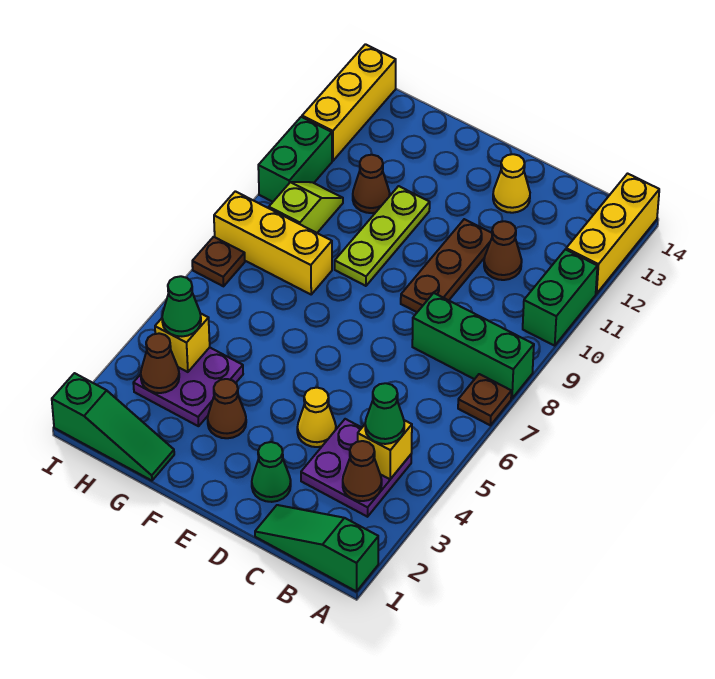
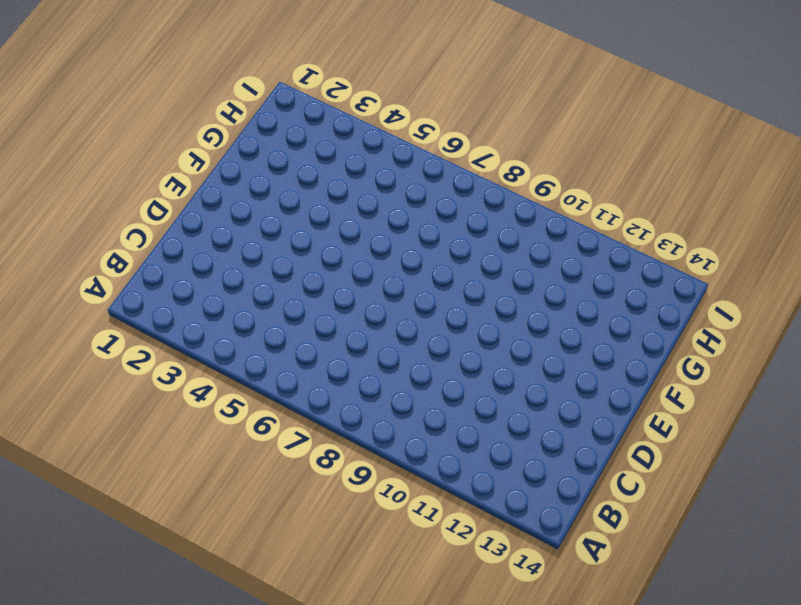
none -> green 1x3 slope [255,505,378,592]
none -> brown 1x1 plate [458,374,511,425]
none -> green 1x3 brick [412,293,534,398]

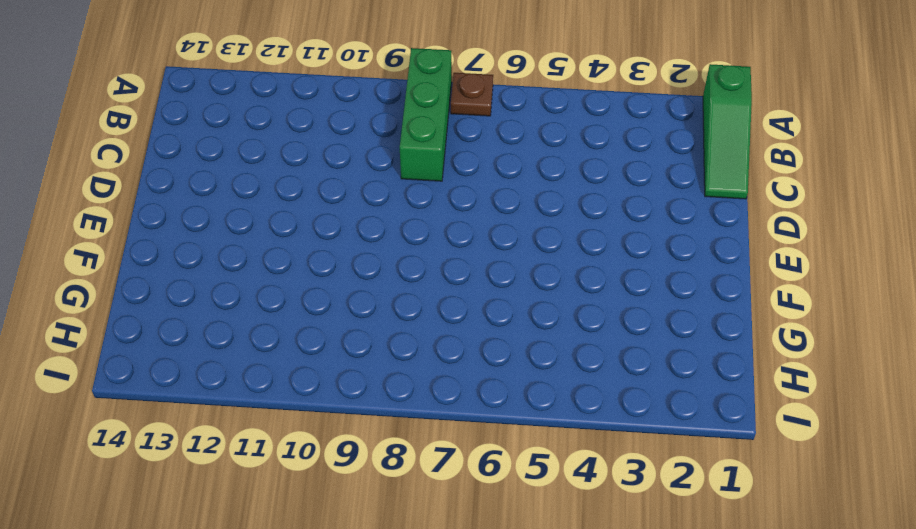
none -> green 1x2 brick [523,249,597,346]
none -> yellow 1x3 brick [566,174,659,294]
none -> purple 2x2 plate [301,419,411,517]

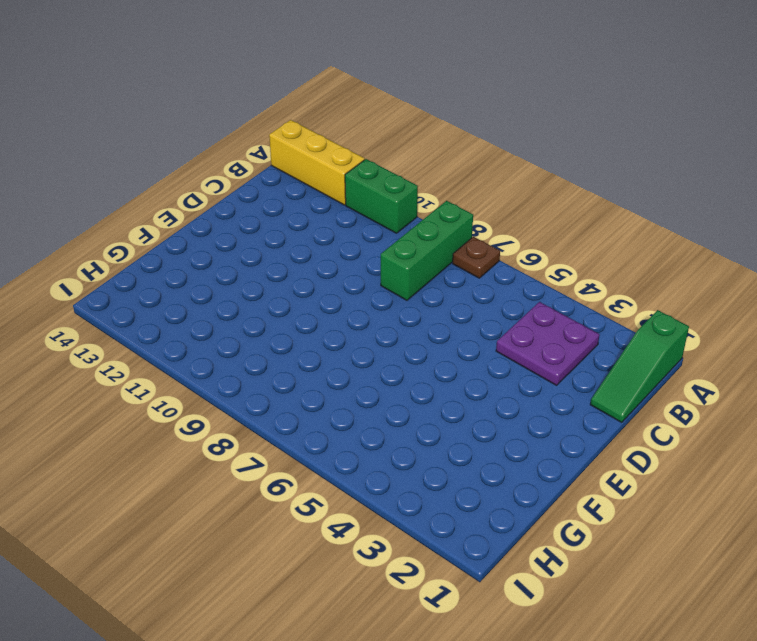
none -> brown 1x1 cone [484,221,522,280]
none -> green 1x1 cone [252,442,291,502]
none -> yellow 1x1 cone [297,388,336,447]

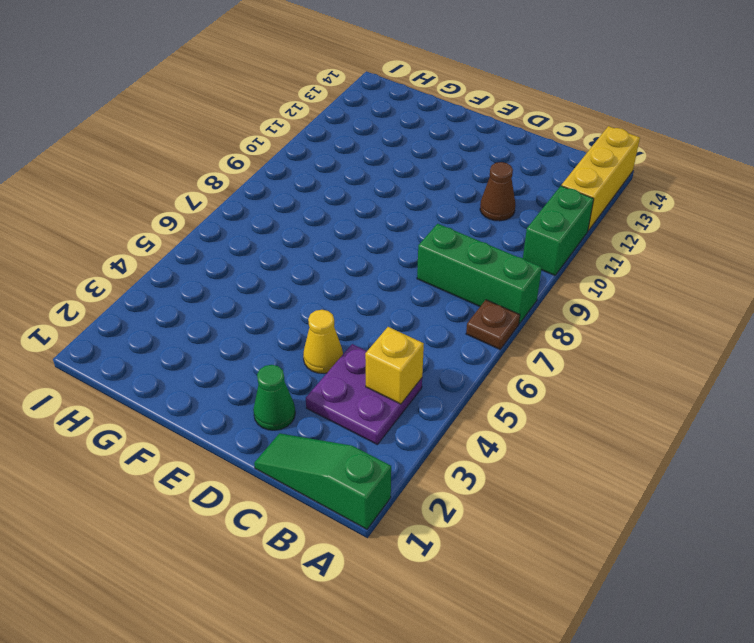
none -> brown 1x3 plate [401,219,492,312]
none -> yellow 1x1 cone [493,154,530,213]
none -> brown 1x1 cone [208,379,246,438]

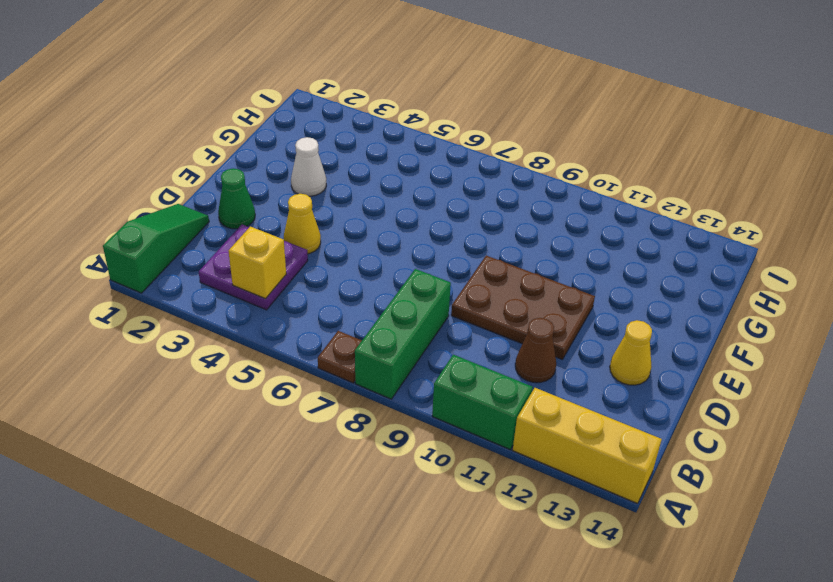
brown 2x3 plate [451,256,595,359] -> brown 1x3 plate [401,219,492,312]
white 1x1 cone [291,137,326,196] -> brown 1x1 cone [208,379,246,438]
none -> lime 1x3 plate [335,186,430,286]
none -> green 1x3 slope [52,373,174,481]
none -> purple 2x2 plate [133,347,243,426]

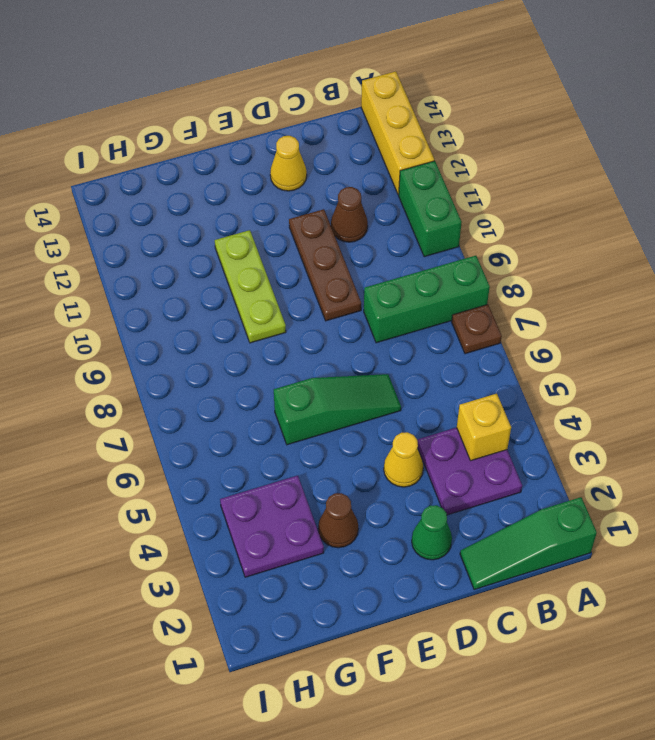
green 1x3 slope [274,374,401,445] -> green 1x3 slope moved to [52,373,174,481]
none -> yellow 1x3 brick [214,191,332,294]
none -> brown 1x1 cone [353,154,390,213]
none -> lime 1x2 slope [269,182,343,233]

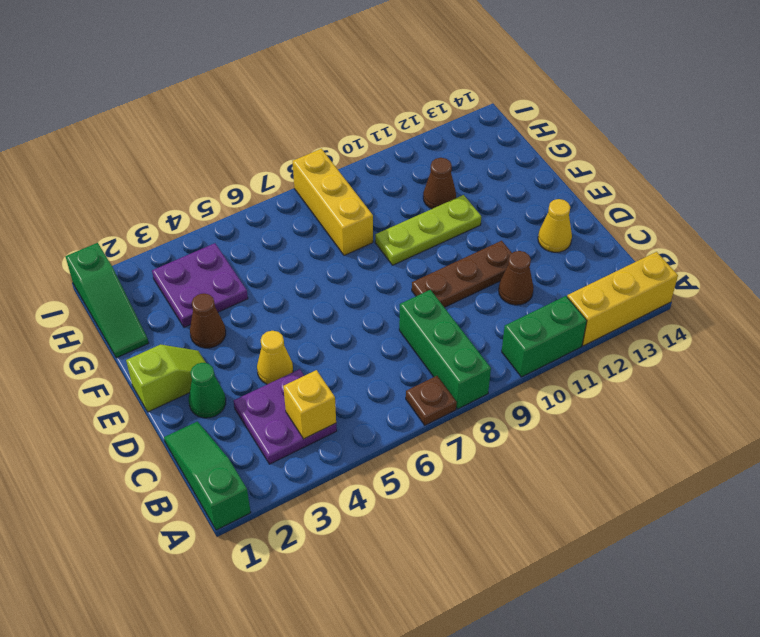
lime 1x2 slope [126,345,206,412] -> lime 1x2 slope moved to [269,182,343,233]
none -> brown 1x1 plate [192,237,245,286]
none -> green 1x2 brick [258,117,332,202]
none -> yellow 1x3 brick [302,44,396,161]

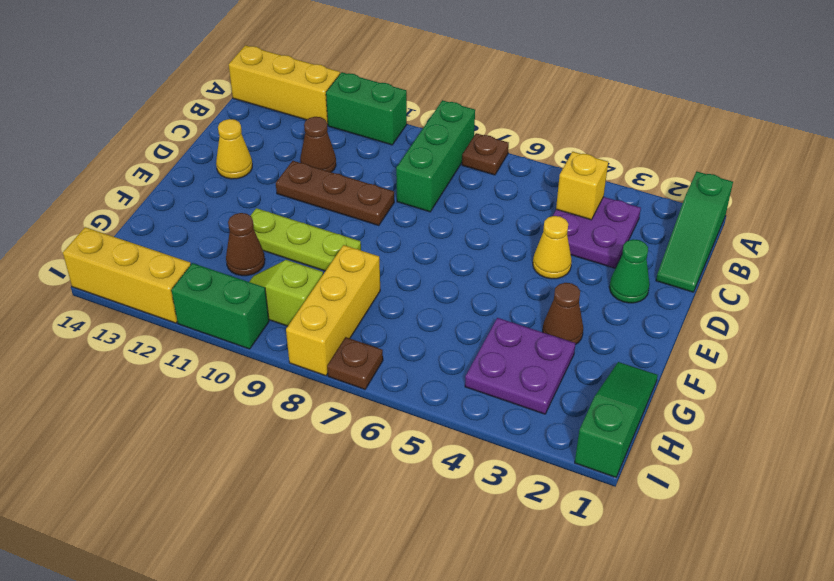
none -> brown 1x1 cone [343,441,382,501]
none -> brown 1x1 cone [141,333,179,393]
none -> yellow 1x1 brick [155,313,210,372]

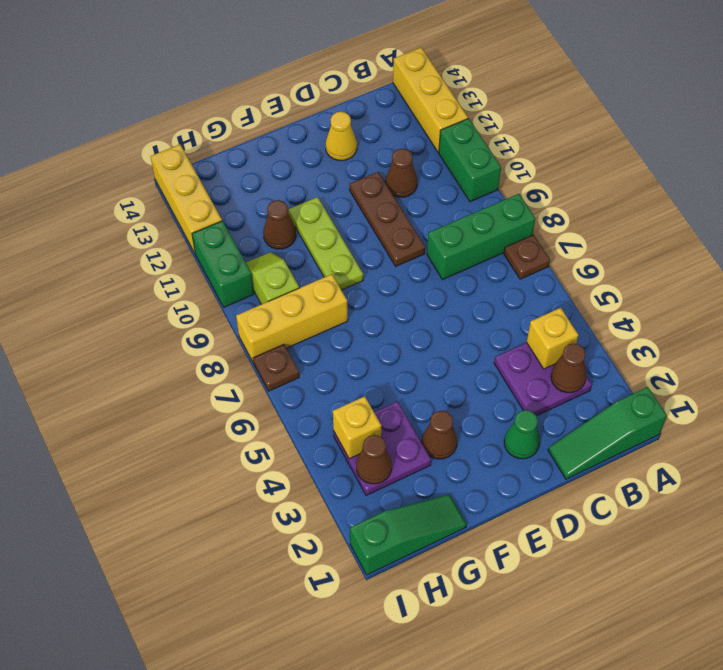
none -> yellow 1x1 cone [297,388,336,447]
none -> green 1x1 cone [365,383,404,444]
none -> green 1x1 cone [162,276,201,336]

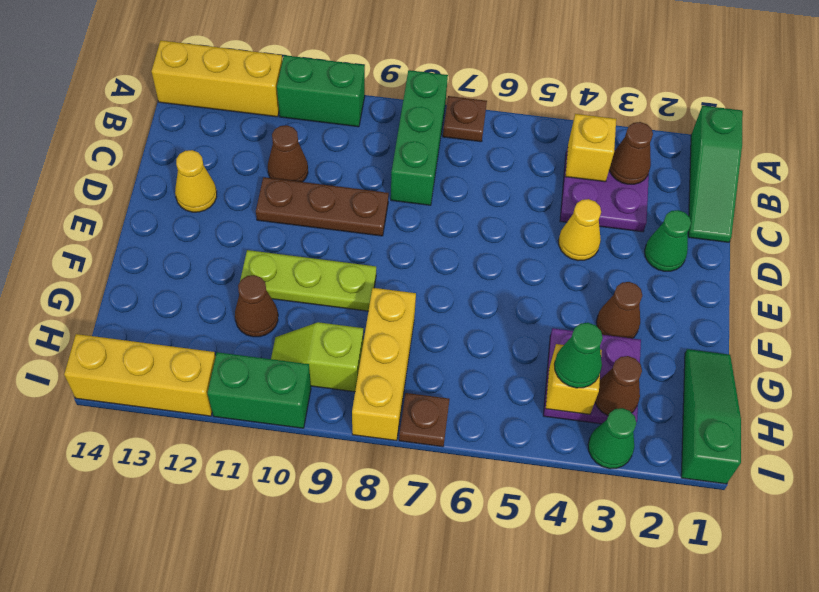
green 1x1 cone [588,408,636,469] -> green 1x1 cone moved to [365,383,404,444]

